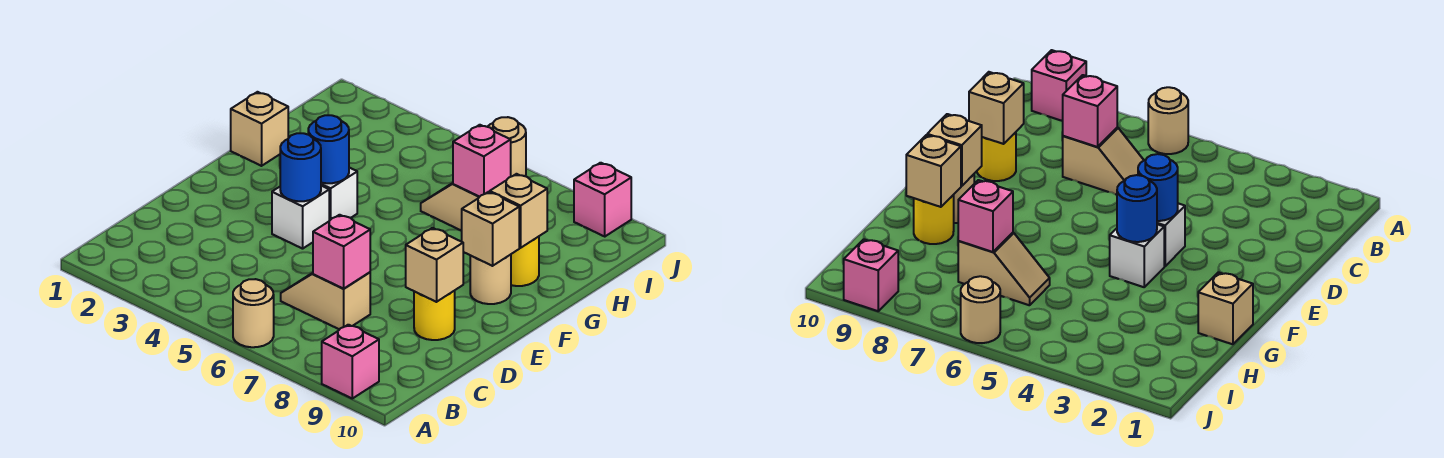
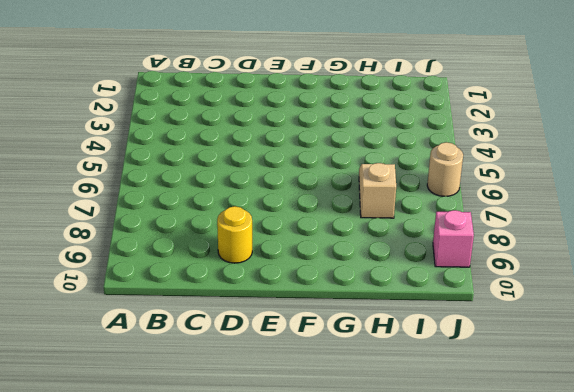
none -> tan 1x1 round brick [233,279,274,347]
none -> pink 1x1 brick [322,325,379,398]
none -> tan 1x2 slope [281,272,370,329]

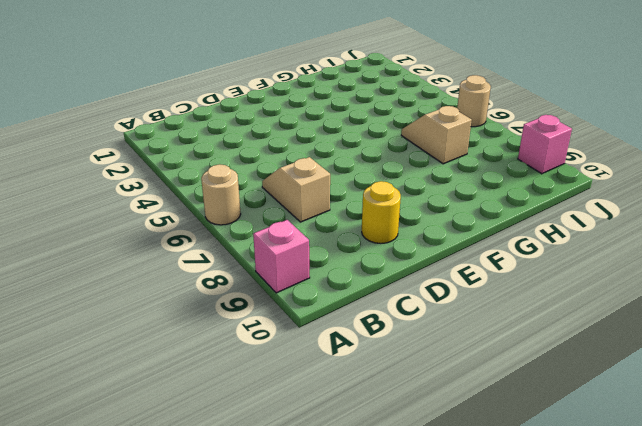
none -> white 1x1 brick [272,186,329,249]
none -> white 1x1 brick [321,168,357,221]
none -> tan 1x1 round brick [470,255,511,304]

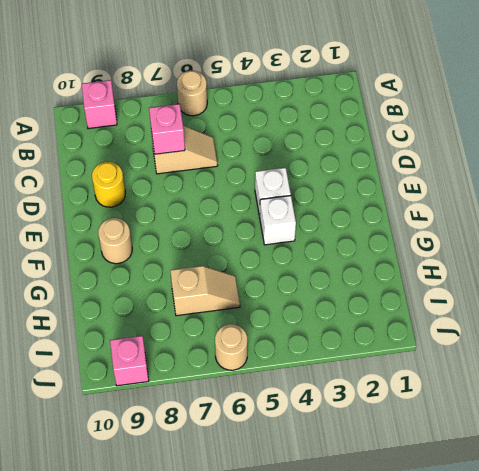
none -> tan 1x1 brick [231,92,288,166]
none -> yellow 1x1 round brick [511,237,539,286]
none -> tan 1x1 brick [406,228,463,302]

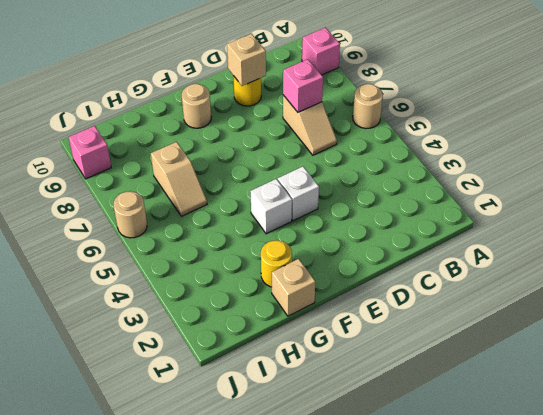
yellow 1x1 round brick [261,240,292,287] -> yellow 1x1 round brick moved to [511,237,539,286]
none -> blue 1x1 round brick [280,133,321,201]
none -> blue 1x1 round brick [308,115,349,183]
none -> tan 1x1 brick [462,192,519,266]

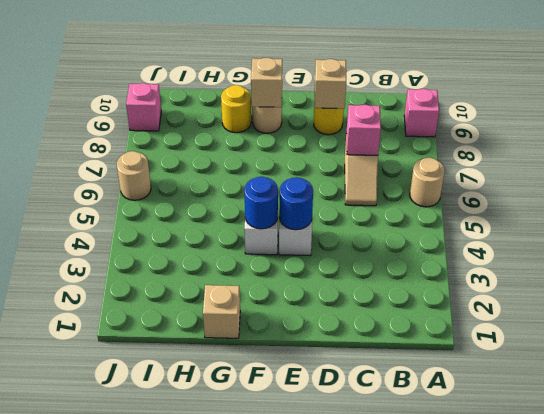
none -> tan 1x2 slope [421,183,479,231]
none -> tan 1x1 brick [490,174,547,248]
none -> pink 1x1 brick [453,125,511,197]

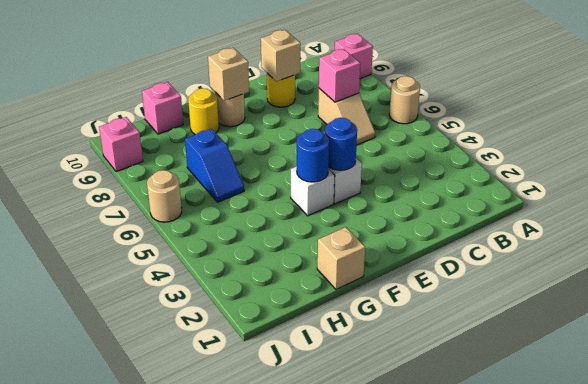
blue 1x2 slope [185,129,244,202] -> tan 1x2 slope [421,183,479,231]
pink 1x1 brick [142,82,183,134] -> pink 1x1 brick moved to [453,125,511,197]
none -> tan 1x1 brick [490,174,547,248]

